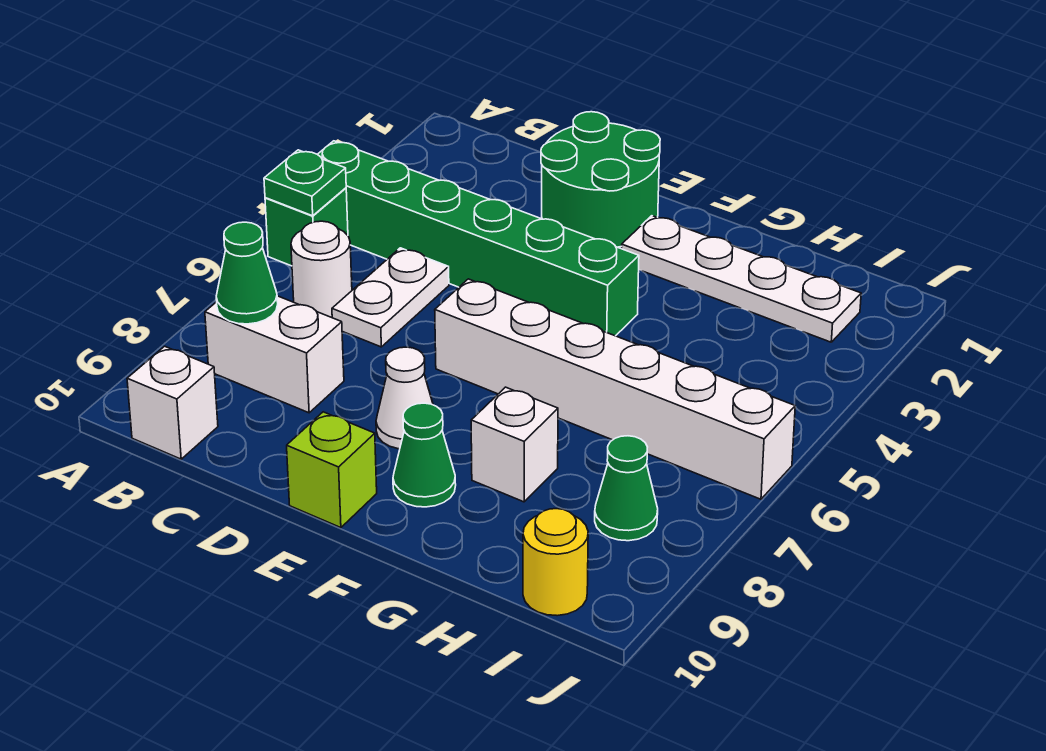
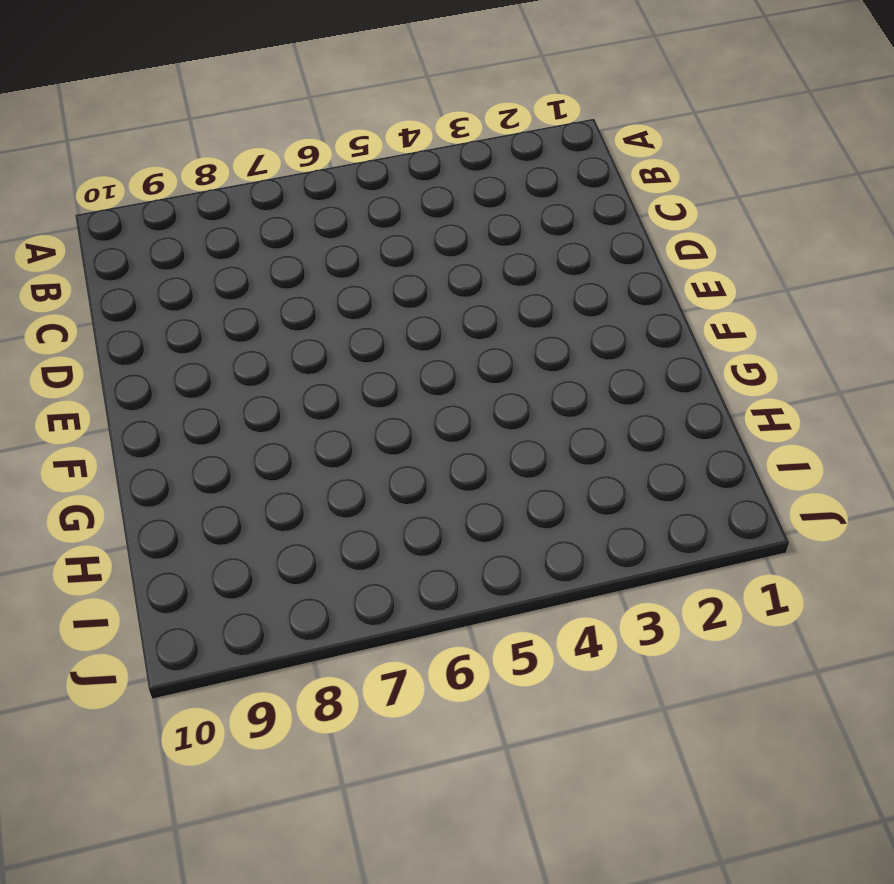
none -> green 1x6 brick [318,141,639,336]
none -> green 1x1 brick [265,188,348,266]
none -> white 1x1 round brick [291,221,352,318]

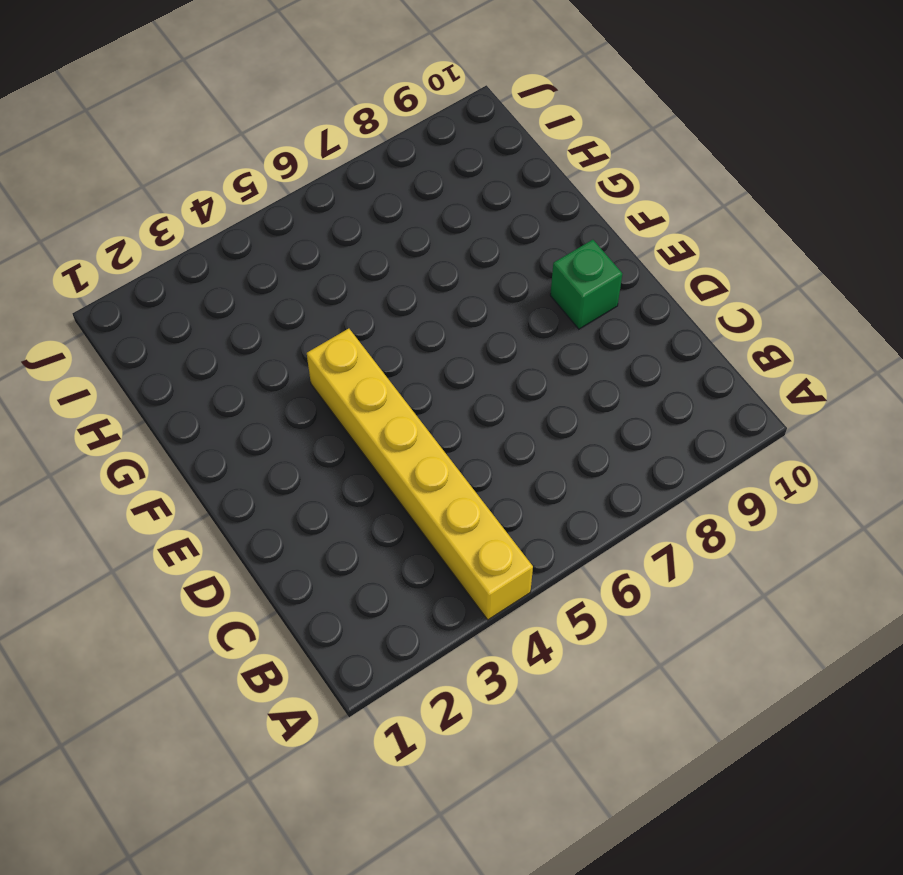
yellow 1x6 brick [307,329,533,620] -> green 1x6 brick [318,141,639,336]
green 1x1 brick [550,240,622,329] -> green 1x1 brick moved to [265,188,348,266]
none -> white 1x1 round brick [291,221,352,318]
none -> white 1x2 brick [205,296,344,413]
none -> white 1x1 brick [127,346,218,459]

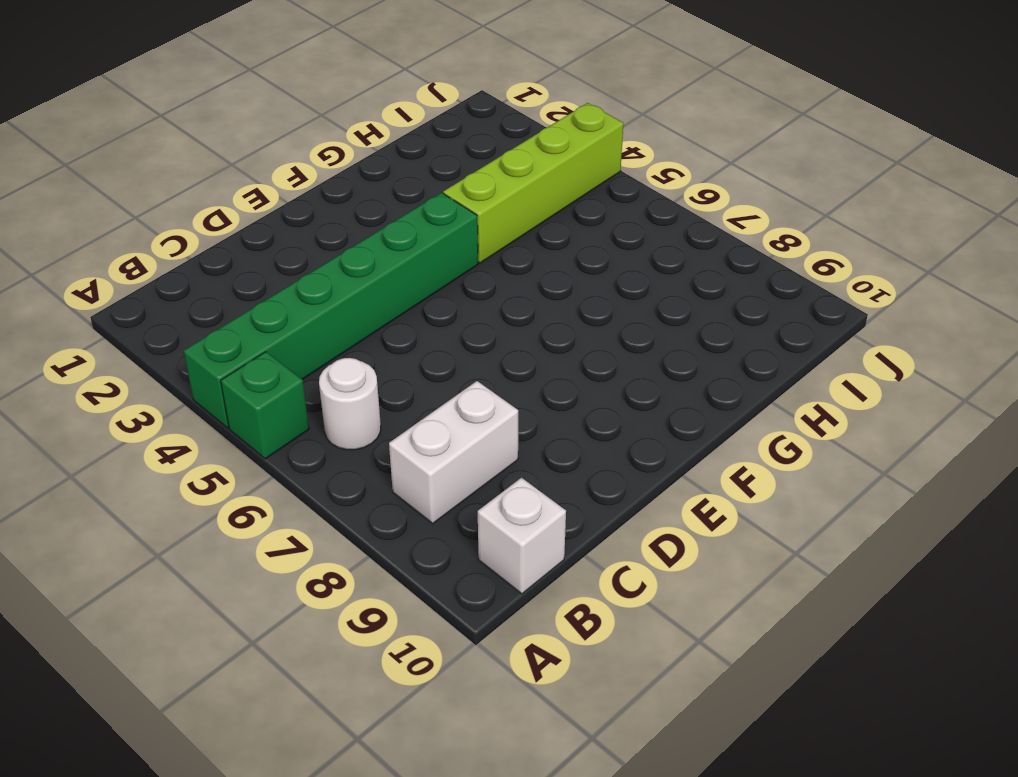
lime 1x4 brick [443,103,623,263] -> none
none -> white 1x2 plate [332,248,449,347]
none -> green 2x2 round brick [541,112,660,247]
none -> white 1x6 brick [435,279,795,499]

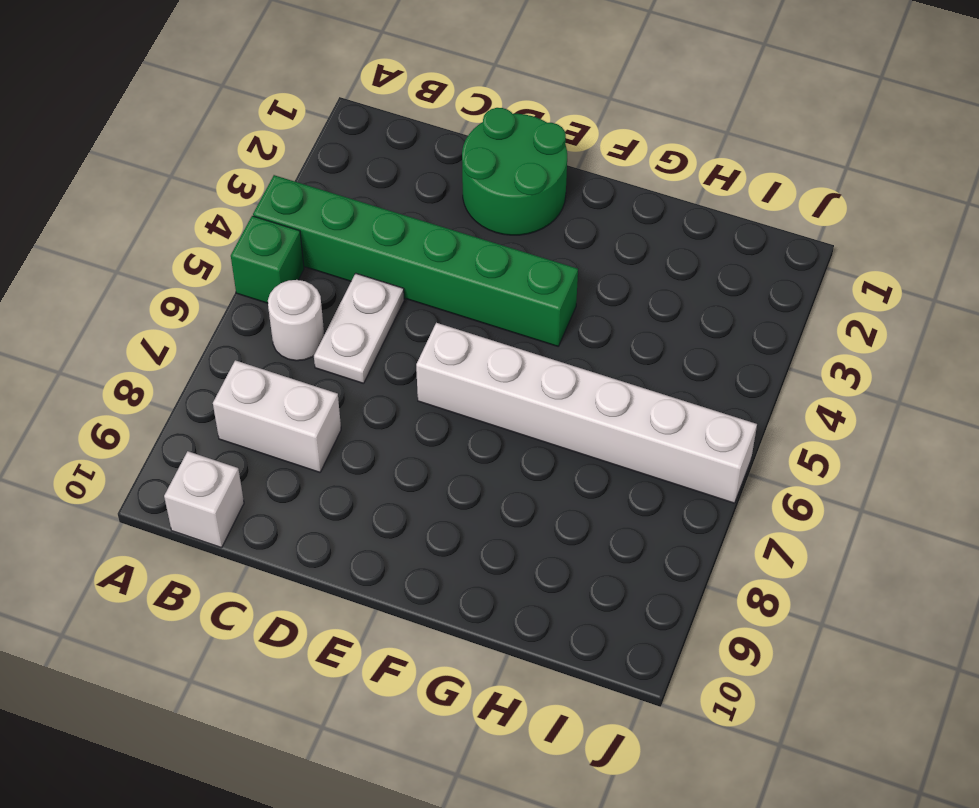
none -> white 1x1 cone [376,347,433,449]
none -> lime 1x1 brick [287,412,377,528]
none -> white 1x4 plate [622,216,861,342]

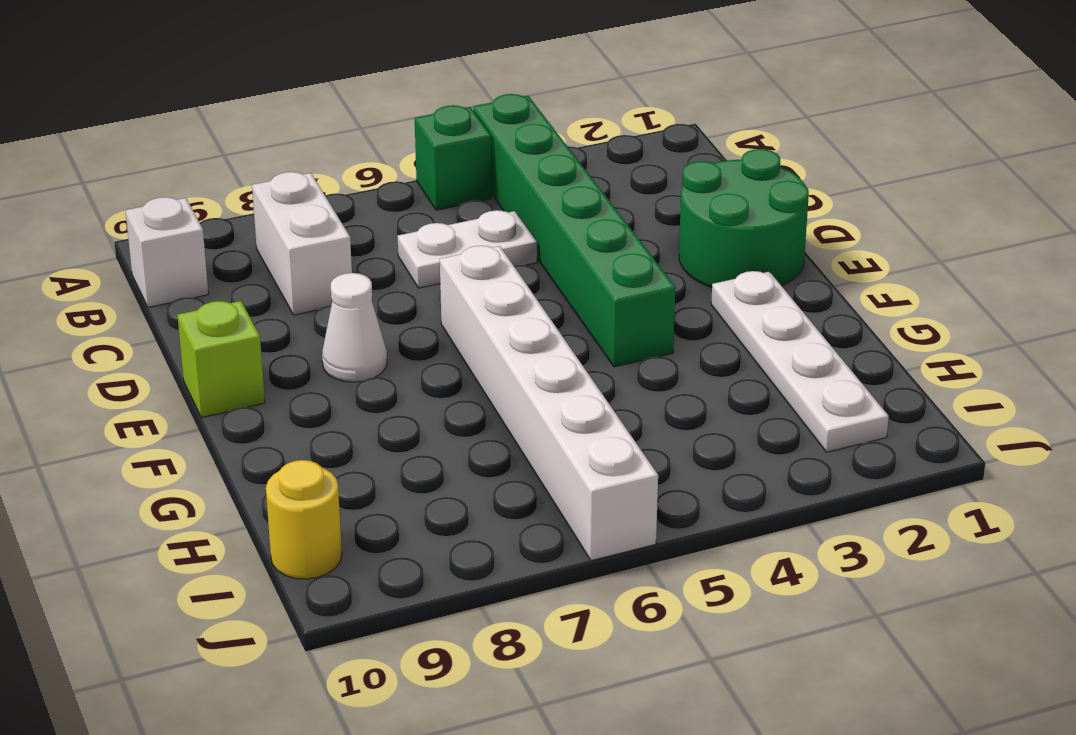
none -> white 1x1 round brick [291,221,352,318]
none -> green 1x1 cone [393,403,456,507]
none -> white 1x1 brick [471,387,558,502]

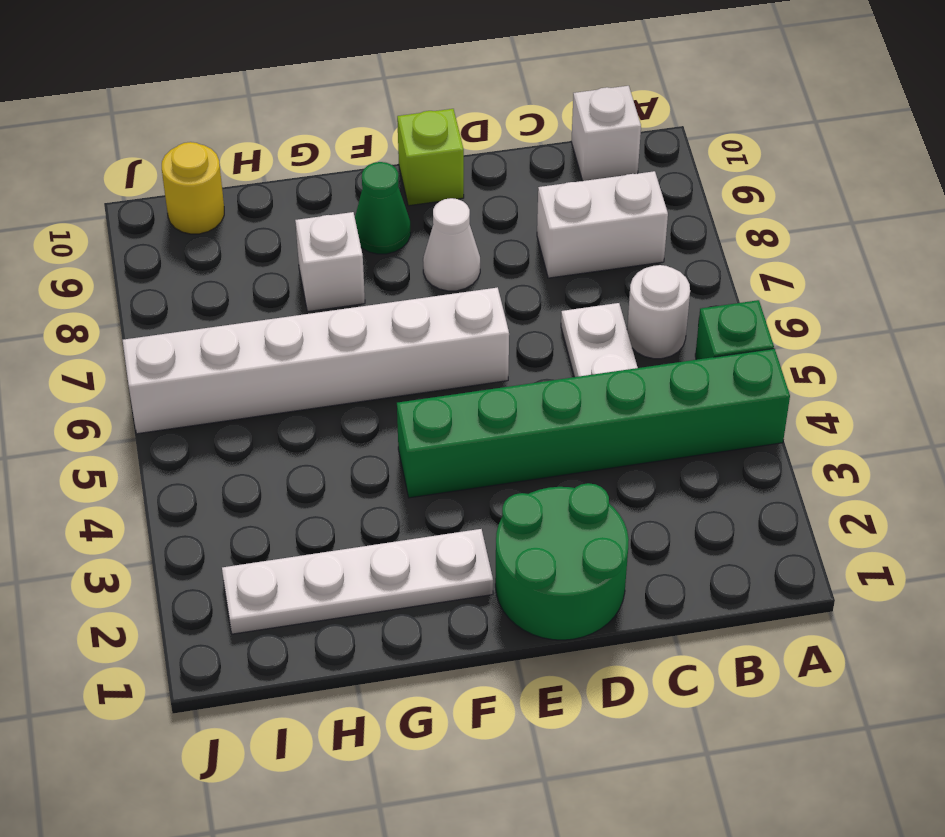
none -> green 1x1 cone [595,436,658,541]
none -> green 1x1 plate [264,150,346,216]
none -> green 1x1 cone [216,222,278,324]

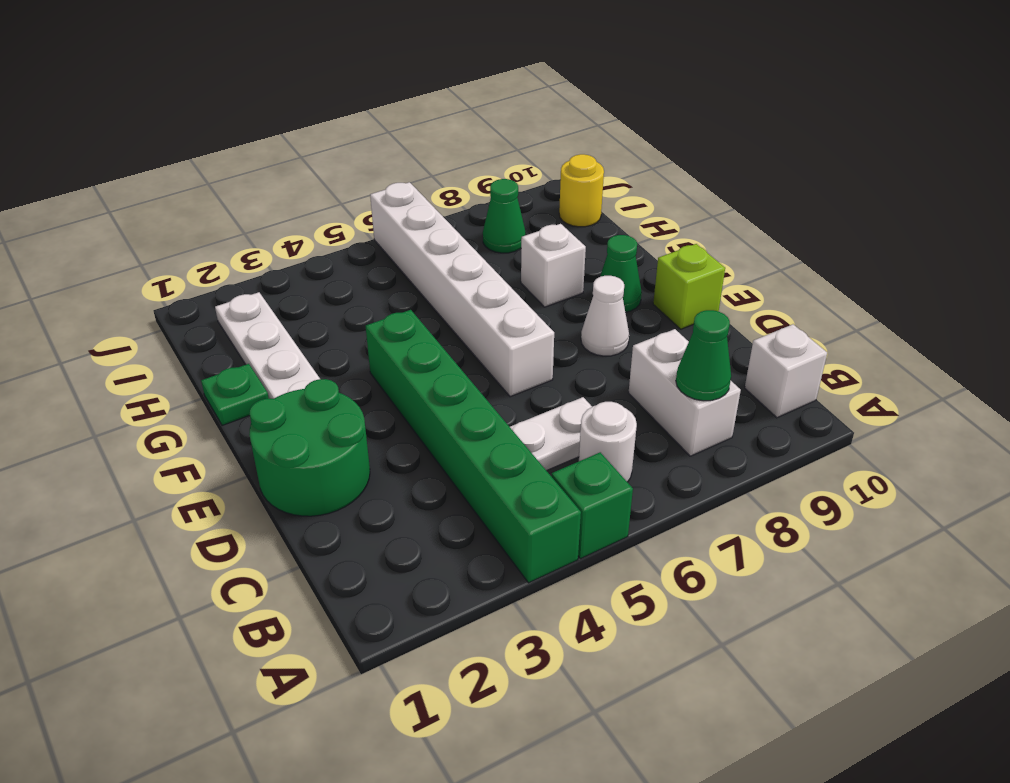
green 1x1 plate [201,364,269,425] -> green 1x1 plate moved to [264,150,346,216]

